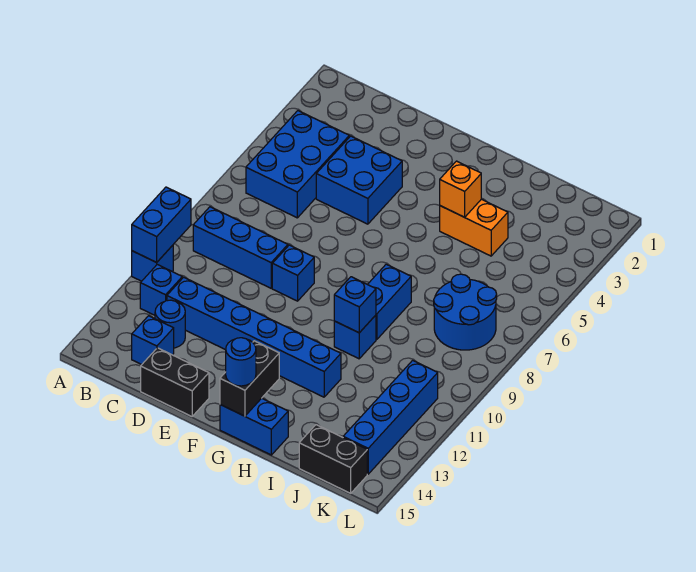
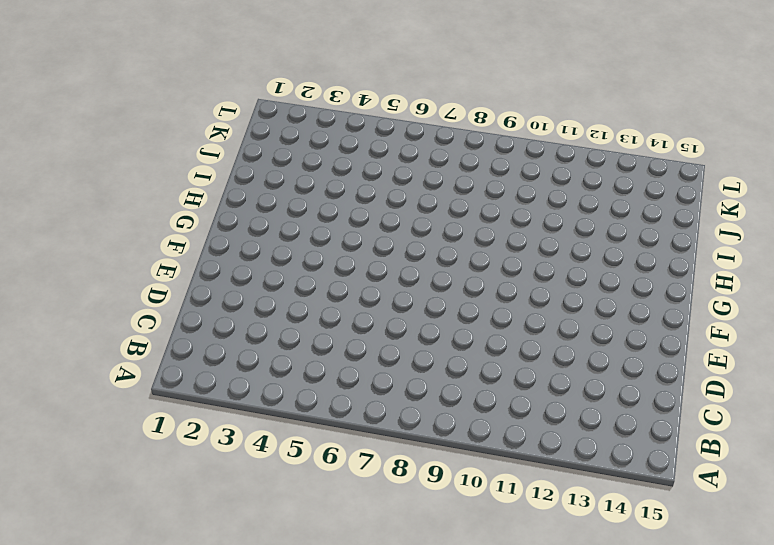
none -> blue 1x1 brick [132,245,173,281]
none -> blue 2x3 brick [246,111,349,218]
none -> blue 1x3 brick [193,207,288,288]

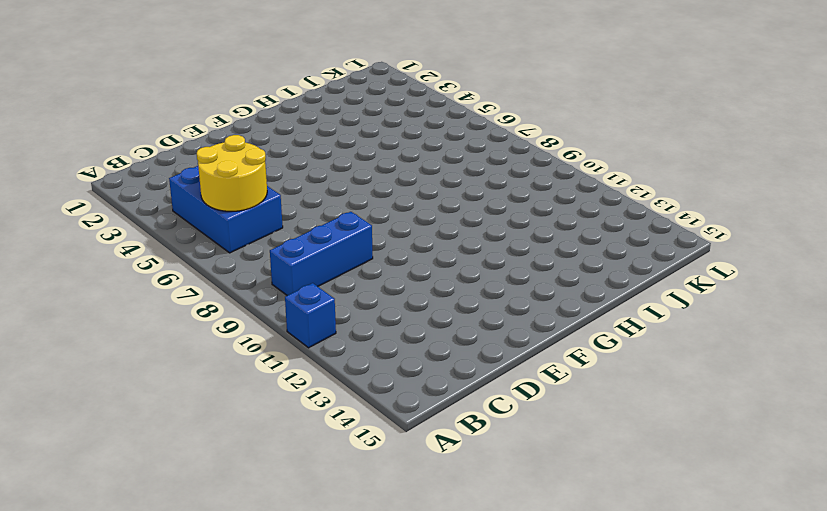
yellow 2x2 round brick [197,135,267,211] -> none
none -> blue 1x1 brick [140,265,182,315]
none -> blue 1x6 brick [167,277,341,397]
none -> blue 1x1 round brick [155,300,185,348]

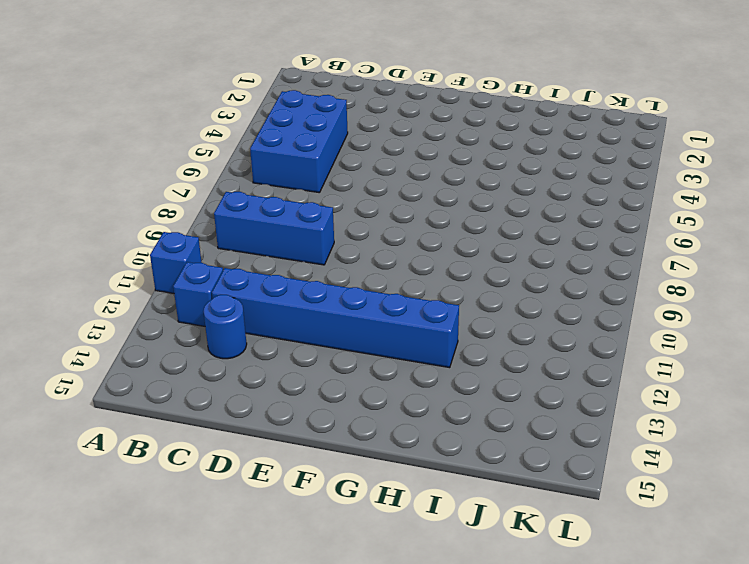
none -> blue 1x1 brick [132,316,174,365]
none -> blue 2x2 brick [316,136,402,224]
none -> black 1x2 brick [141,348,209,416]

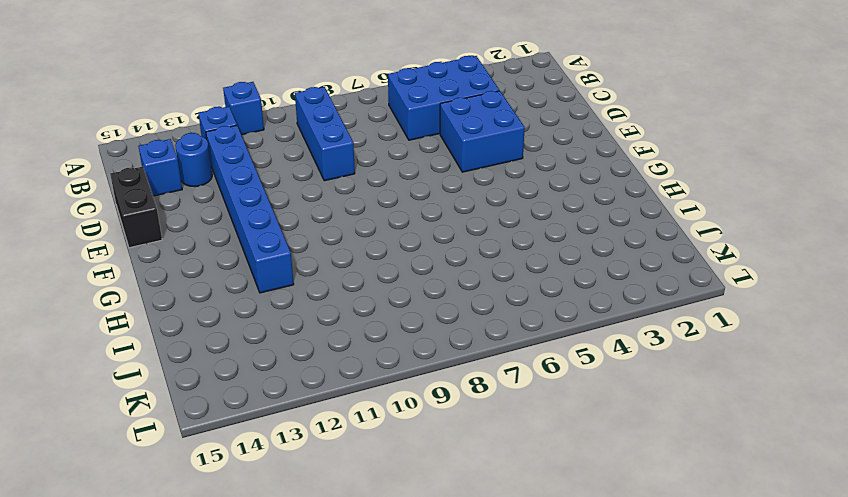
none -> blue 1x1 brick [272,245,314,301]
none -> blue 1x2 brick [220,398,288,455]
none -> orange 1x2 brick [440,199,508,256]

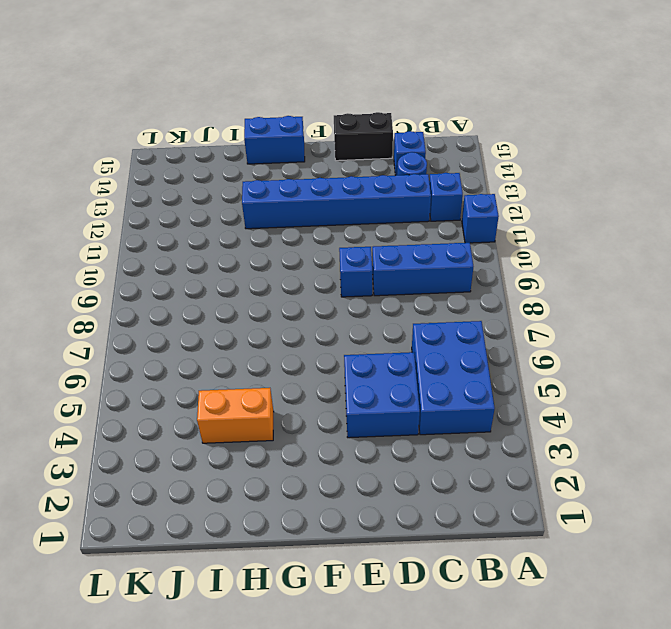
none -> blue 1x2 brick [368,264,411,340]
none -> blue 1x1 brick [334,315,376,359]
none -> blue 2x2 round brick [434,274,497,350]

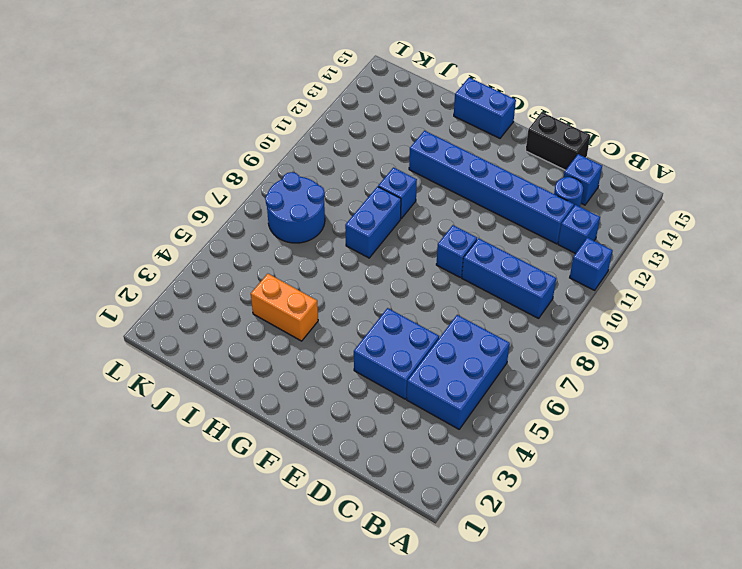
none -> black 1x2 brick [299,425,367,493]
none -> blue 1x4 brick [343,360,438,474]
none -> blue 1x2 brick [132,187,191,262]

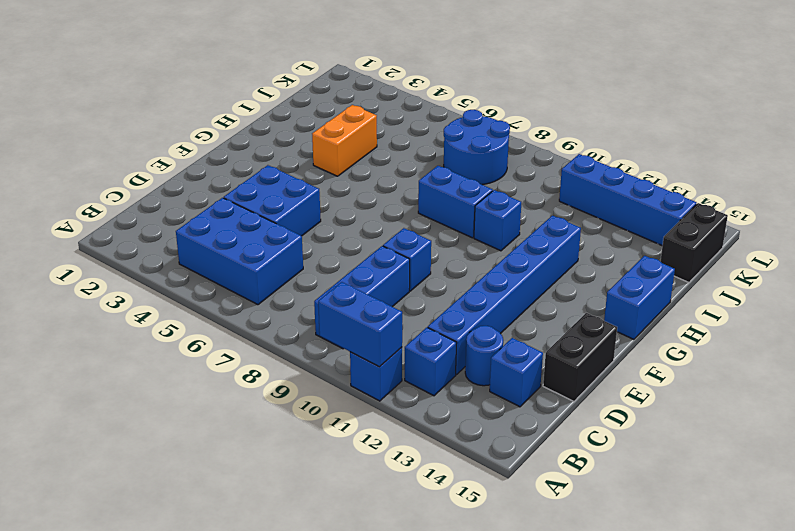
none -> black 1x2 brick [220,341,279,416]
none -> orange 1x1 brick [440,161,481,217]
none -> blue 1x1 brick [334,277,376,333]

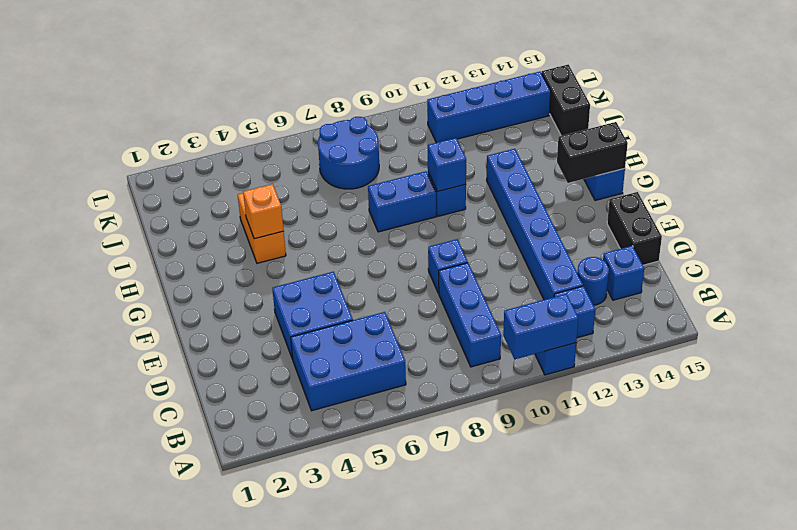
none -> blue 1x1 round brick [226,338,256,386]

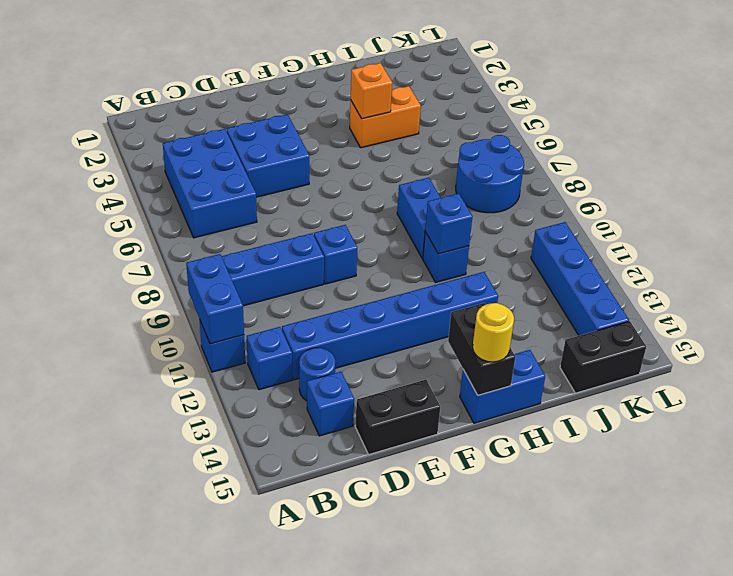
yellow 1x1 round brick [473,303,514,362] -> blue 1x1 round brick [226,338,256,386]

